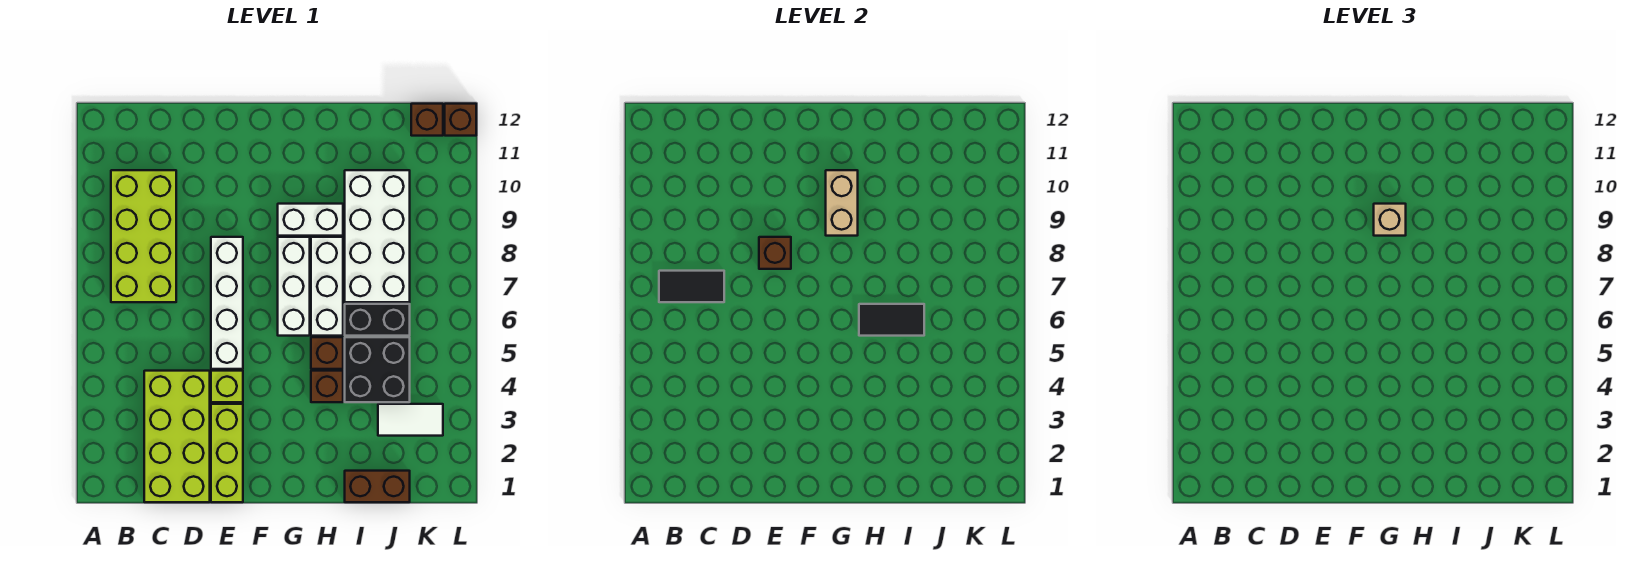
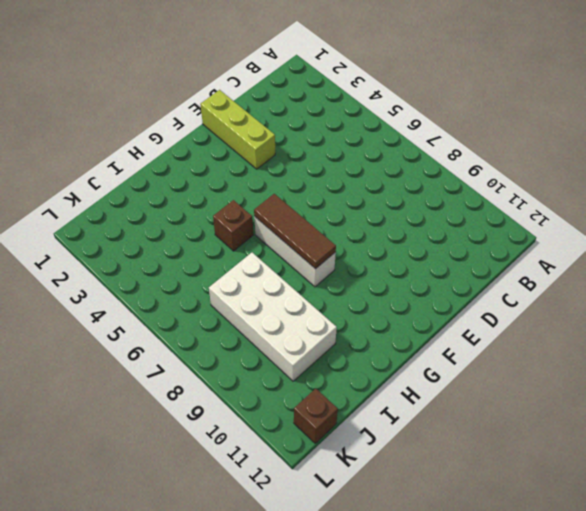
brown 1x3 tile [254,194,336,269] -> none
none -> lime 2x4 brick [111,170,176,302]
none -> lime 2x4 brick [144,371,210,502]
none -> lime 1x1 brick [211,371,243,402]

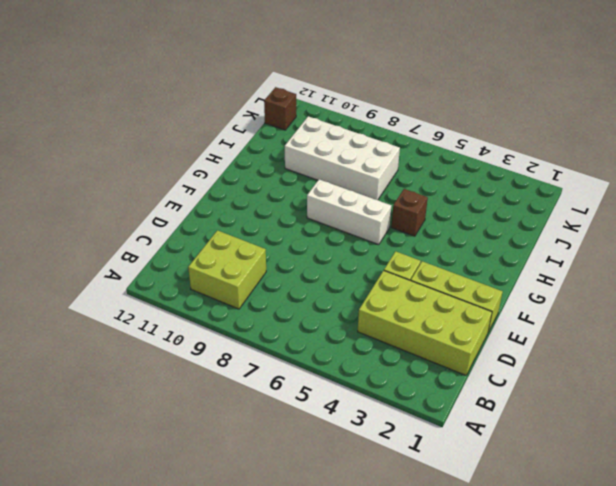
lime 2x2 brick [188,230,266,309] -> lime 2x4 brick [111,170,176,302]
none -> white 1x4 brick [211,237,243,369]
none -> white 1x2 brick [278,204,343,236]
none -> brown 1x1 brick [311,371,343,402]

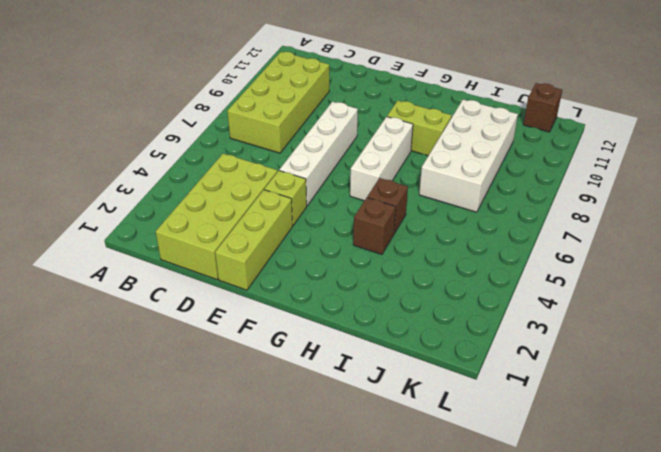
lime 1x2 brick [387,101,452,156] -> white 1x2 brick [278,204,343,236]
none -> white 1x3 brick [311,237,343,336]
none -> brown 1x2 brick [345,471,410,502]
none -> black 2x2 brick [345,337,410,402]

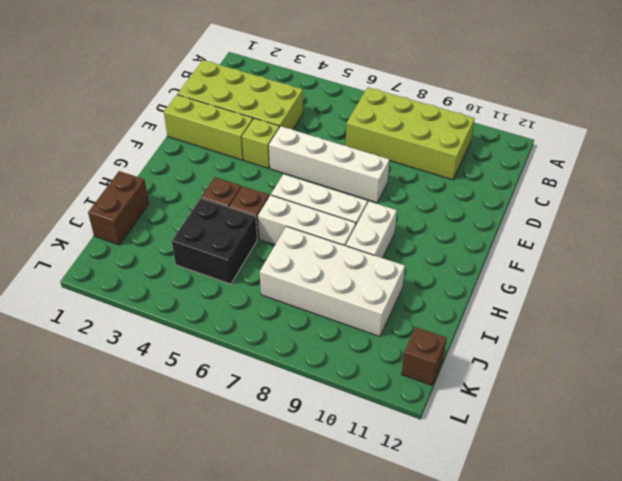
none -> black 1x2 brick [345,304,410,336]
none -> white 1x2 tile [378,404,443,436]
none -> brown 1x1 brick [445,104,476,136]

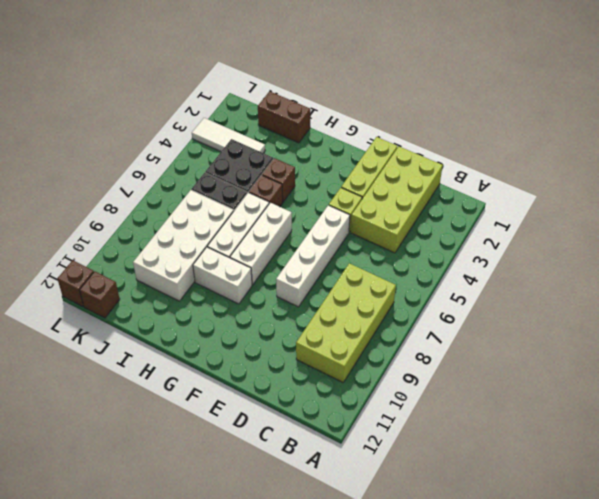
white 1x3 tile [192,118,265,153] -> white 1x2 tile [378,404,443,436]
none -> black 1x2 tile [659,271,724,302]
none -> brown 1x1 brick [759,237,791,269]
none -> tan 1x2 brick [826,170,858,236]

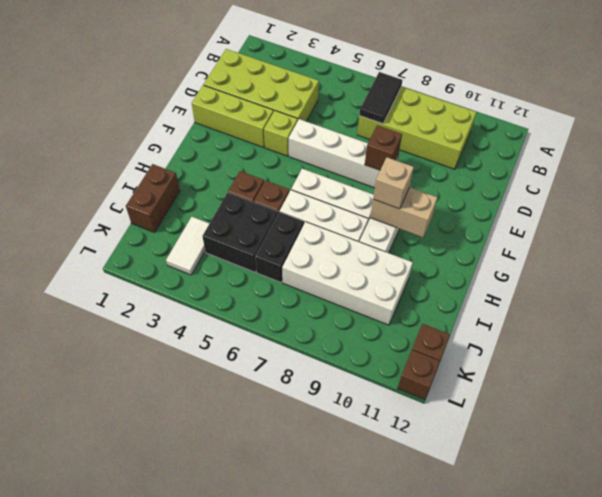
none -> black 1x2 tile [859,304,924,336]

